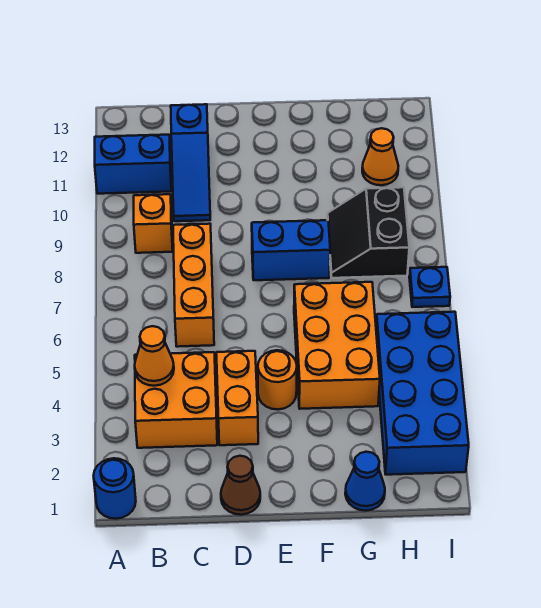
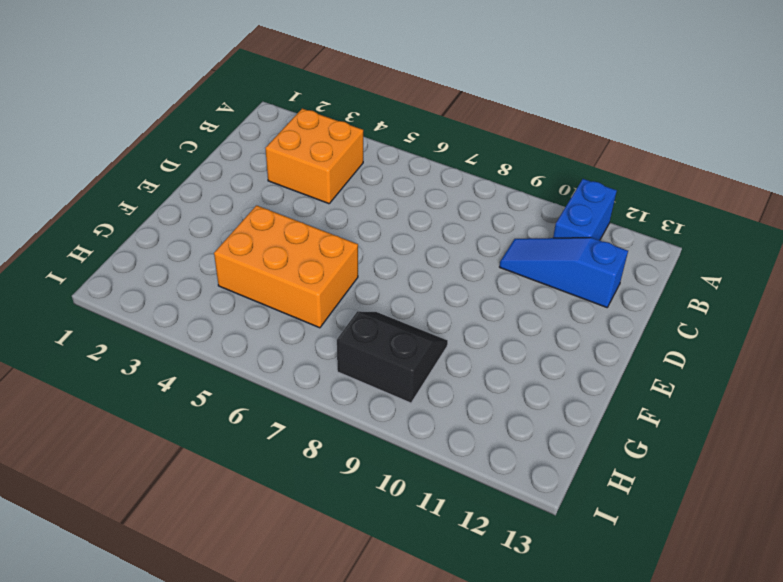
none -> blue 1x1 round brick [94,458,136,519]
none -> orange 1x1 brick [134,194,173,253]
none -> orange 1x3 brick [173,224,214,347]

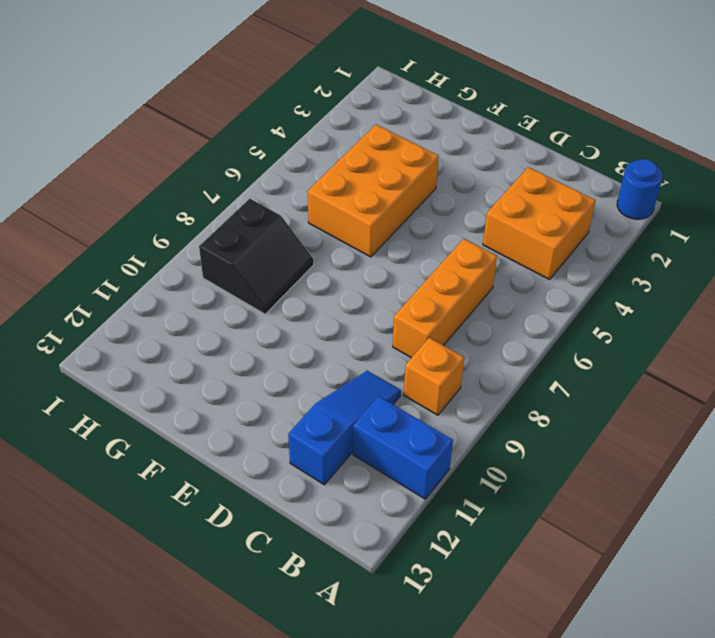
none -> brown 1x1 cone [221,456,260,515]
none -> orange 1x2 brick [216,351,258,445]
none -> orange 1x1 round brick [258,350,297,409]

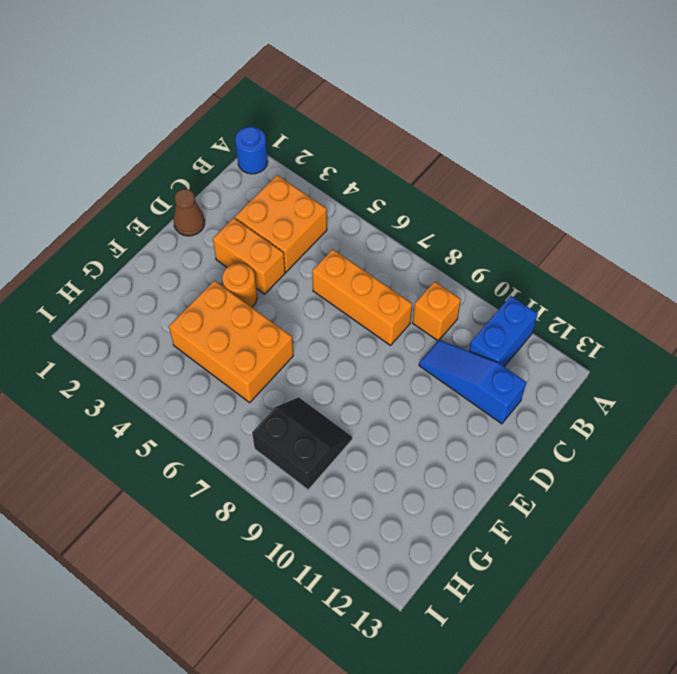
none -> blue 1x2 brick [252,220,330,280]
none -> blue 1x1 cone [345,452,385,511]
none -> blue 2x4 brick [376,312,469,475]

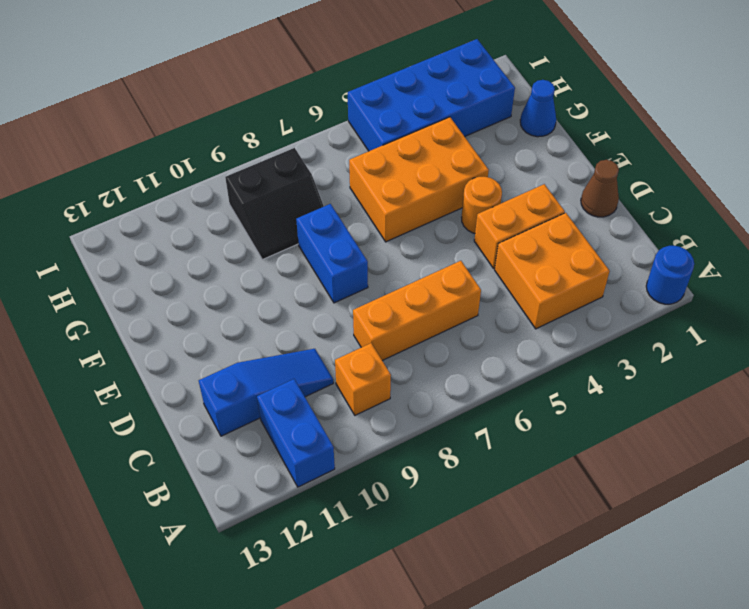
none -> orange 1x1 cone [362,128,398,185]
none -> blue 1x1 plate [409,267,450,307]
none -> orange 1x1 cone [135,326,174,386]

